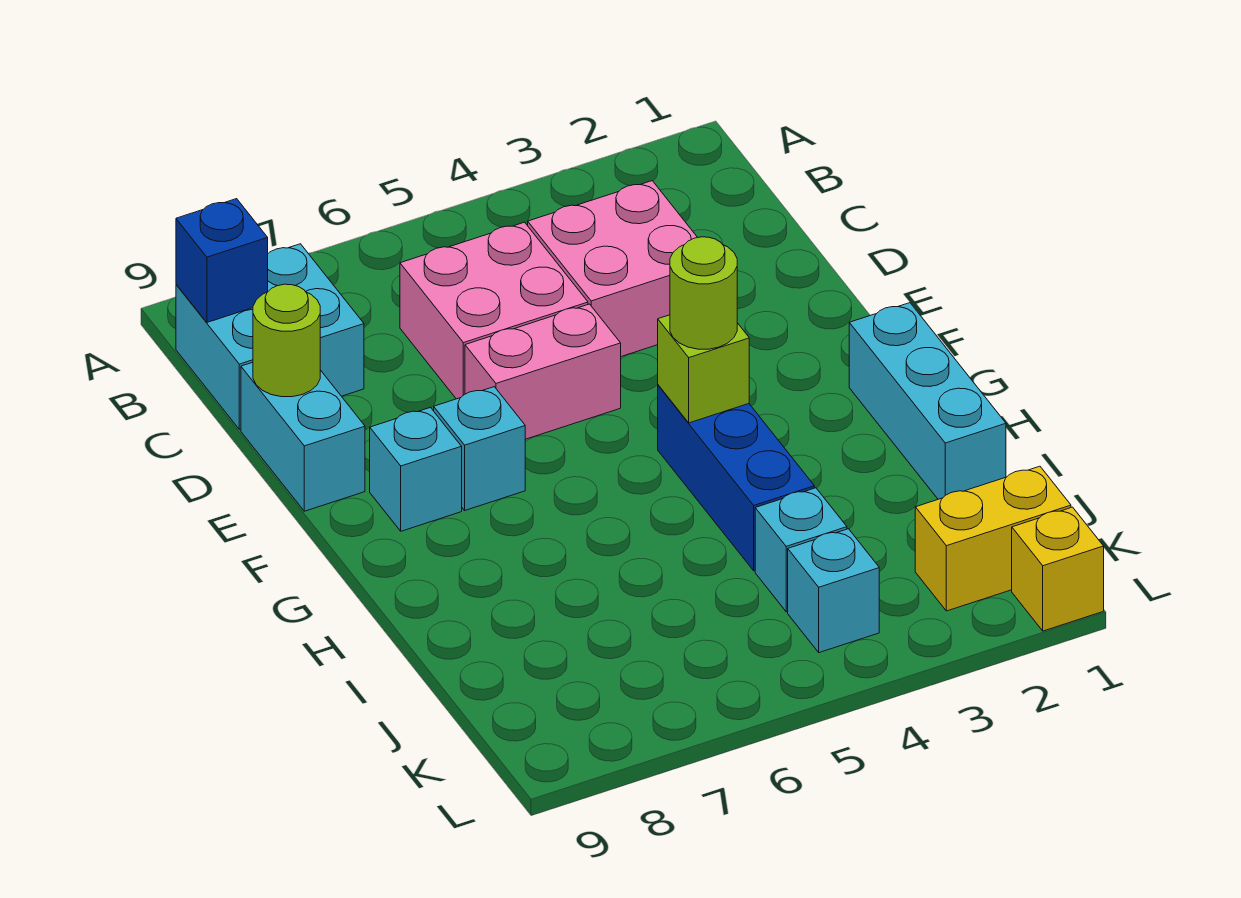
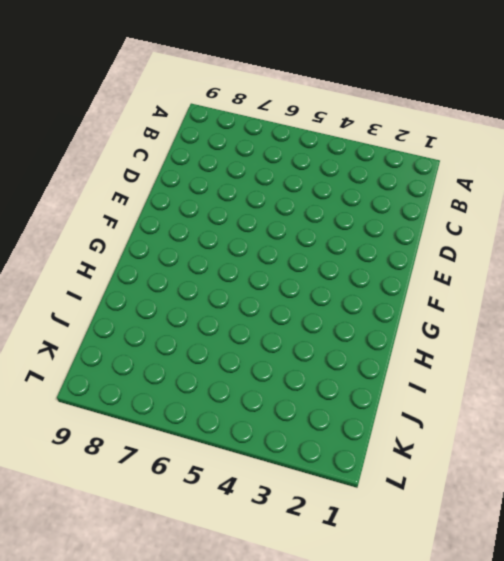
none -> cyan 2x2 brick [176,244,364,429]
none -> pink 2x2 brick [528,181,698,357]
none -> pink 2x2 brick [400,222,588,399]

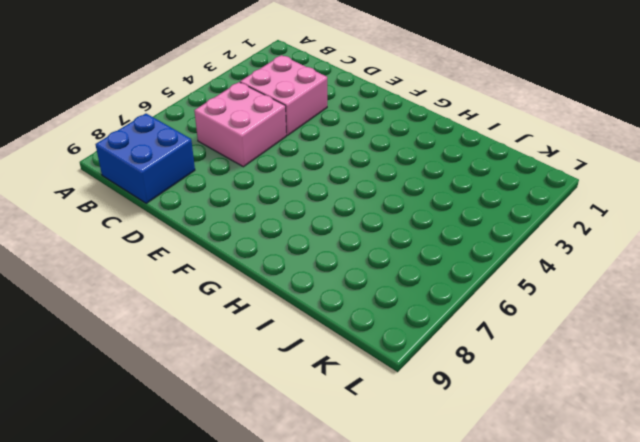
blue 2x2 brick [95,114,195,203] -> cyan 2x2 brick [176,244,364,429]
none -> cyan 1x2 brick [241,362,365,511]
none -> pink 1x2 brick [465,304,621,439]
none -> cyan 1x1 brick [434,387,525,510]

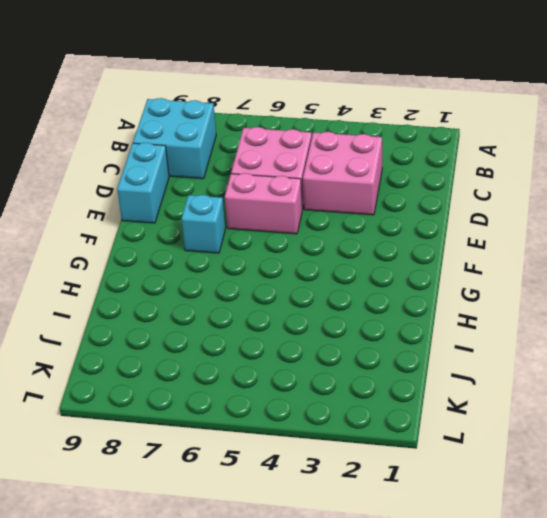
none -> cyan 1x1 brick [370,408,462,531]
none -> cyan 1x3 brick [849,303,1006,499]
none -> blue 1x3 brick [658,385,814,571]

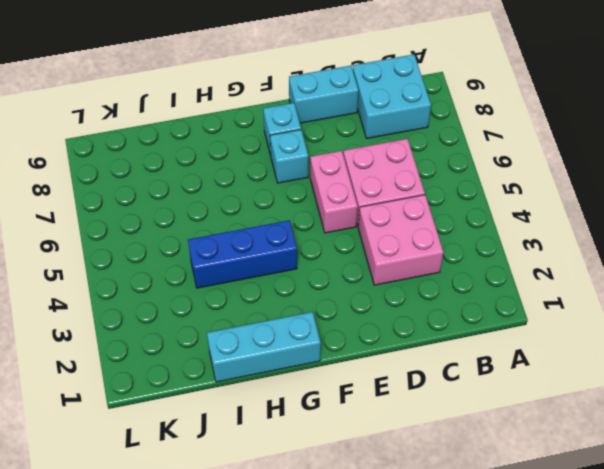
none -> cyan 1x1 brick [755,488,847,612]
none -> yellow 1x2 brick [915,466,1071,611]
none -> cyan 1x1 brick [788,529,879,653]

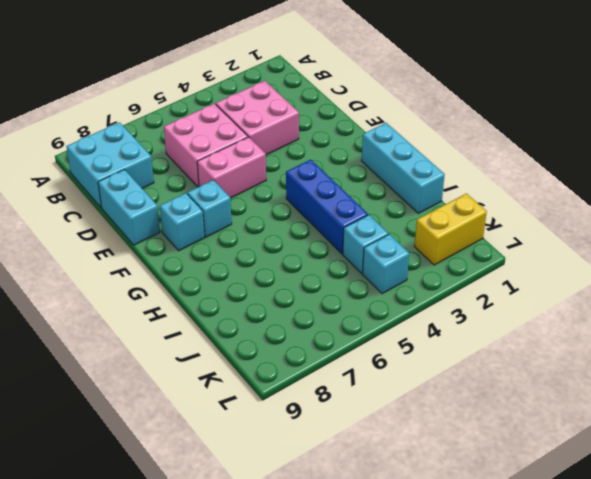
none -> yellow 1x1 brick [1012,507,1104,631]
none -> blue 1x1 brick [176,199,268,322]
none -> lime 1x1 round brick [253,284,320,397]

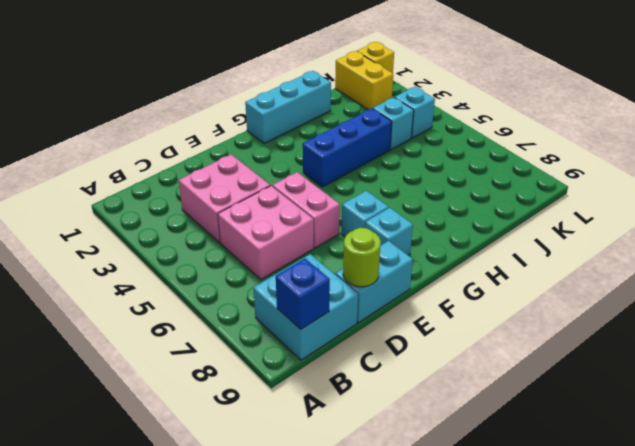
none -> lime 1x1 brick [658,315,749,423]
none -> lime 1x1 round brick [670,237,737,349]

